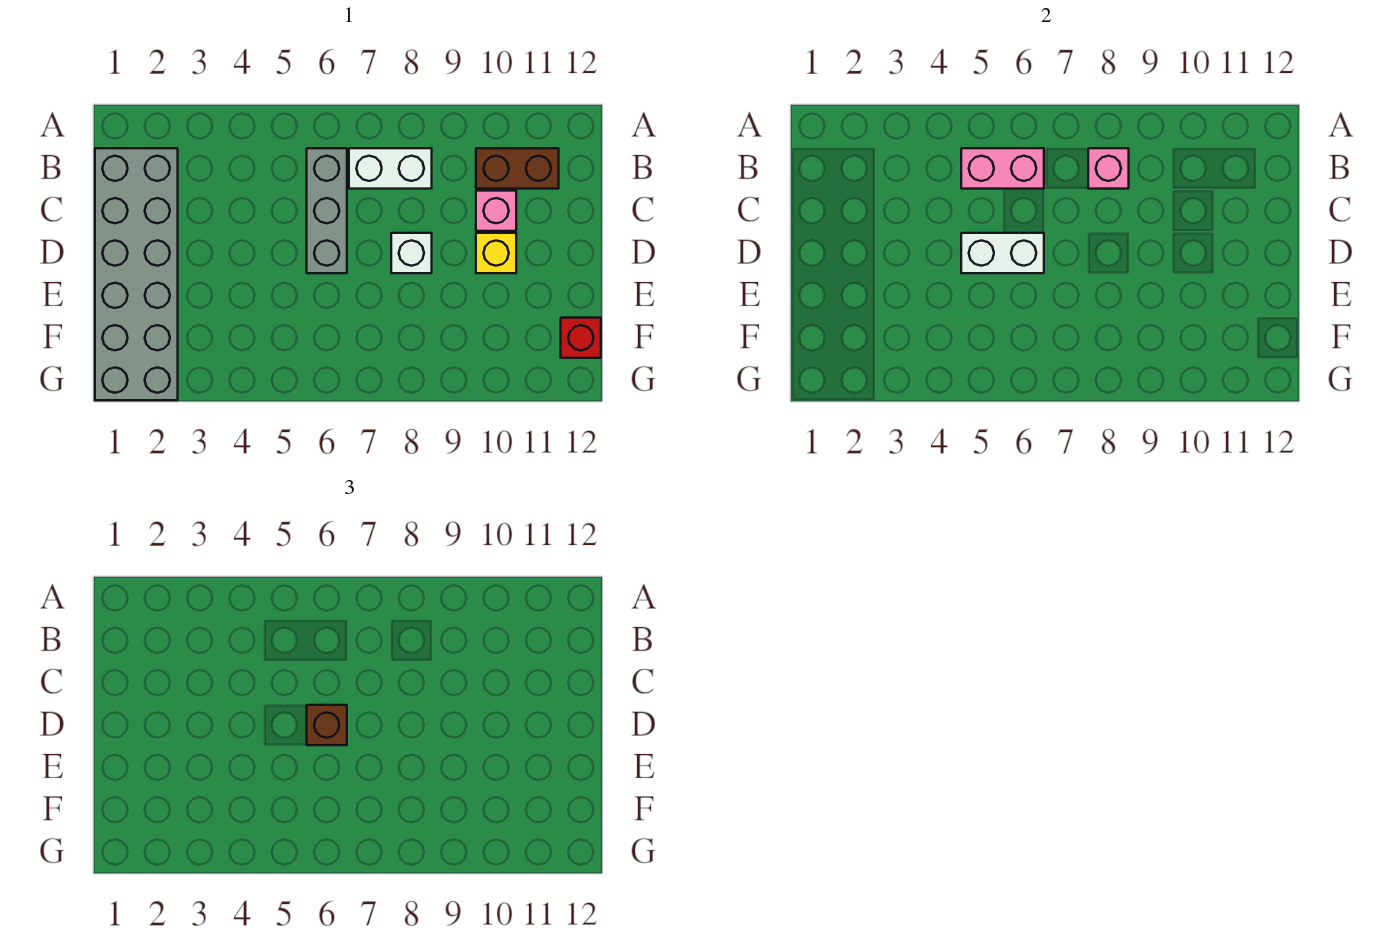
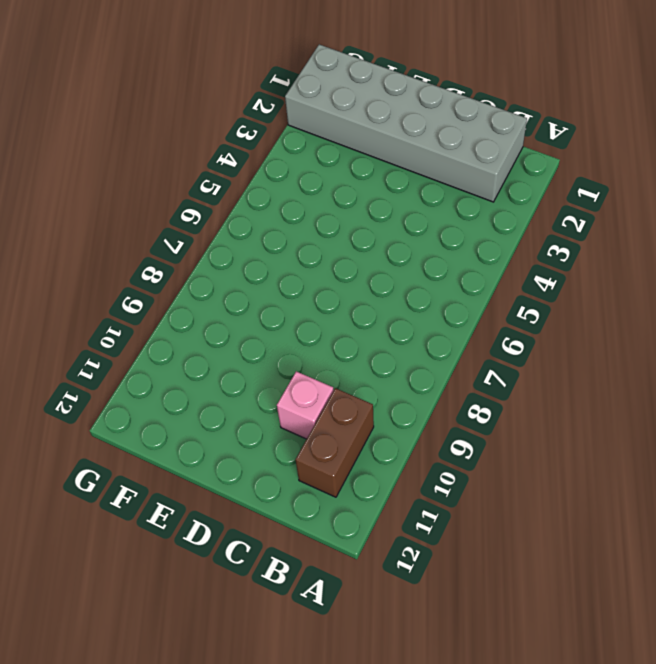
none -> grey 1x3 brick [307,148,347,273]
none -> white 1x2 brick [349,148,432,189]
none -> white 1x1 brick [391,233,432,273]

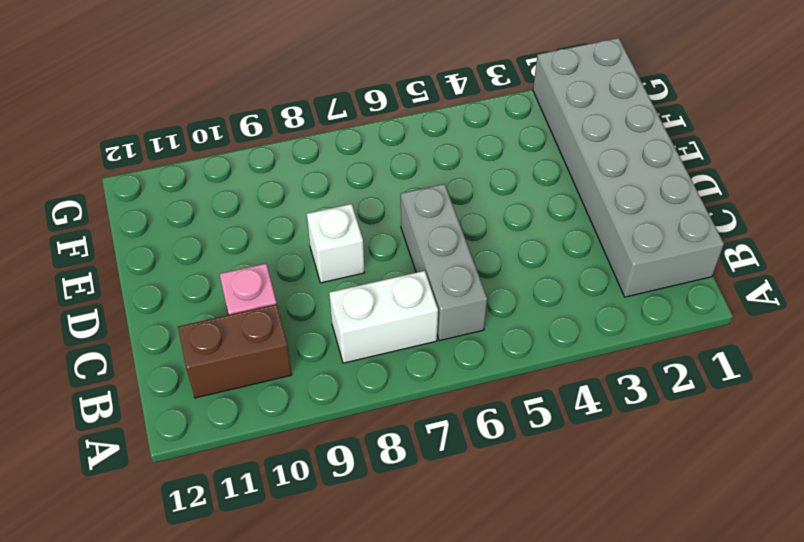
none -> yellow 1x1 brick [476,233,516,273]
none -> red 1x1 brick [561,318,601,358]
none -> pink 1x2 brick [961,148,1044,189]

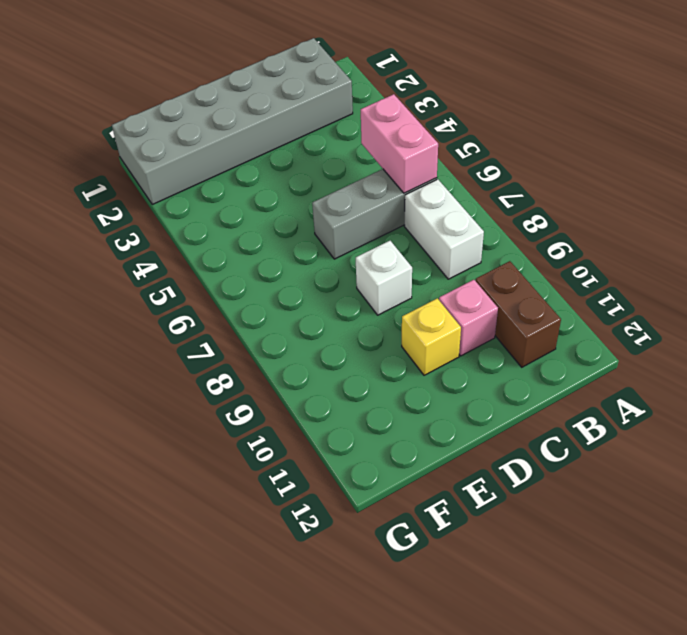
none -> red 1x1 brick [561,318,601,358]
none -> pink 1x1 brick [1088,148,1129,189]
none -> white 1x2 brick [961,233,1044,273]

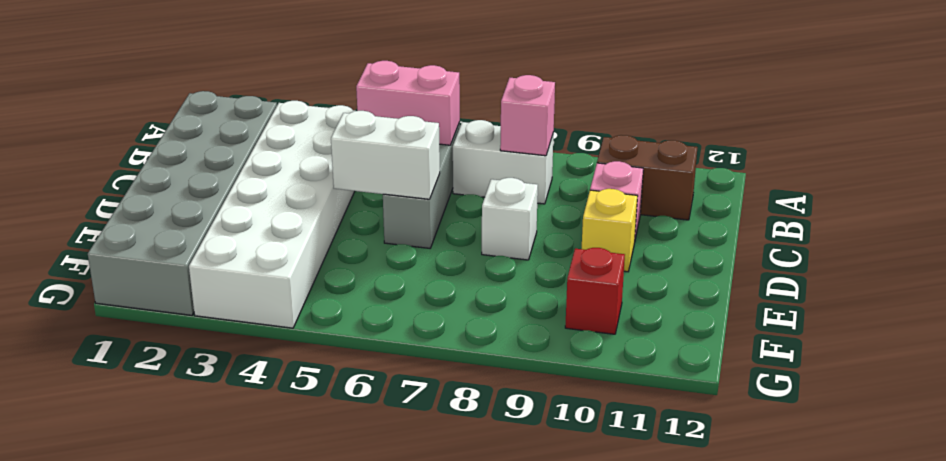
white 2x6 brick [189,101,355,328] -> none
red 1x1 brick [565,248,625,334] -> red 1x1 brick moved to [561,318,601,358]
none -> brown 1x1 brick [307,705,347,745]

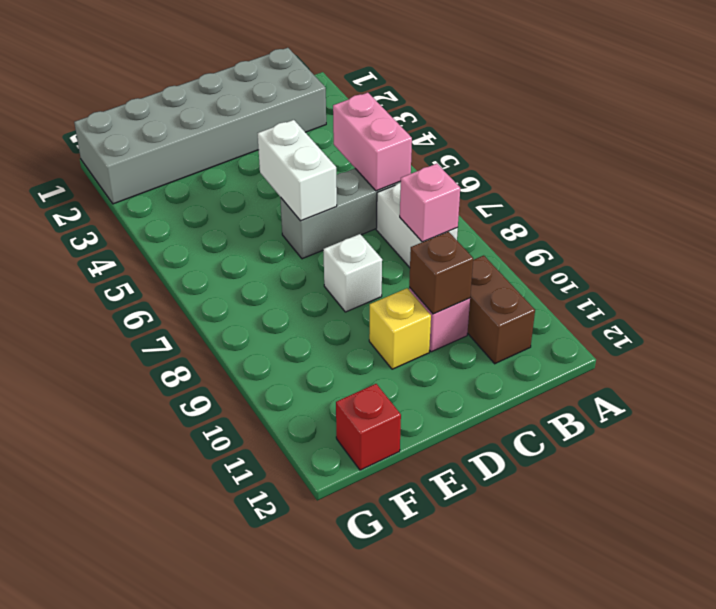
brown 1x1 brick [409,231,473,314] -> brown 1x1 brick moved to [307,705,347,745]

